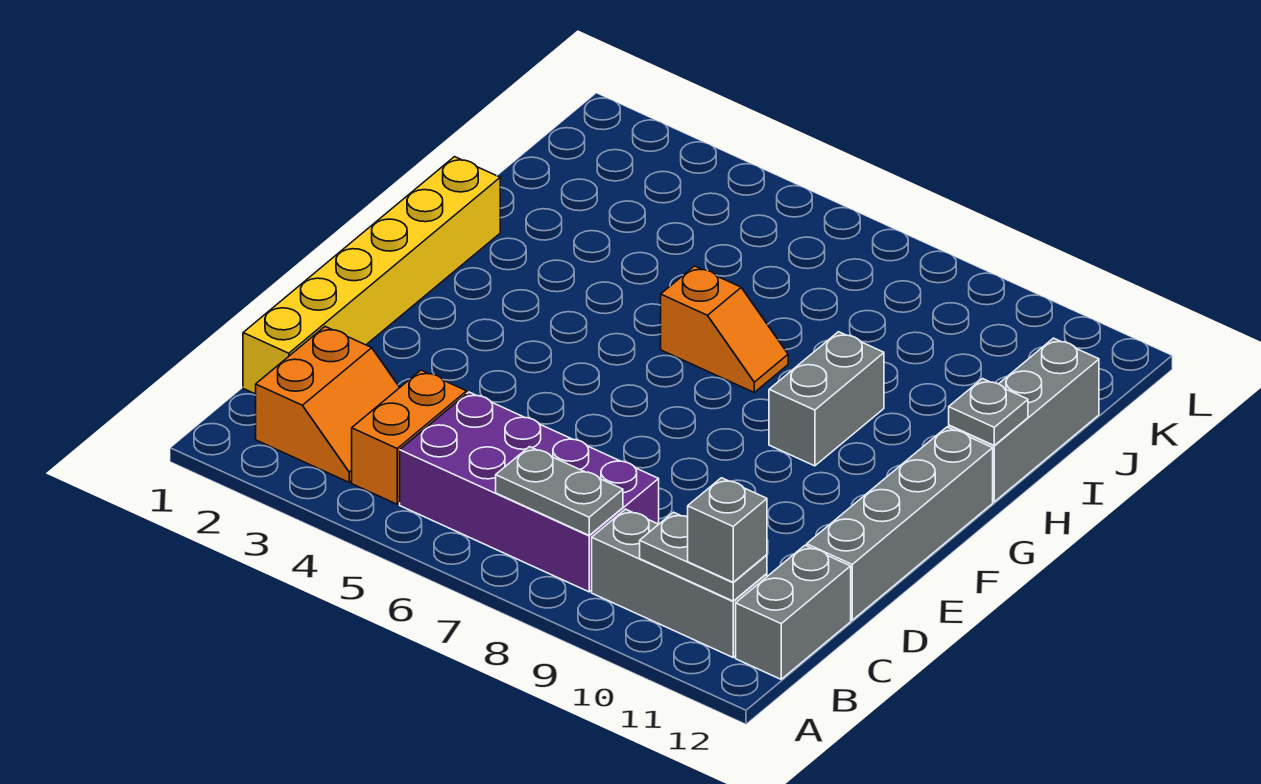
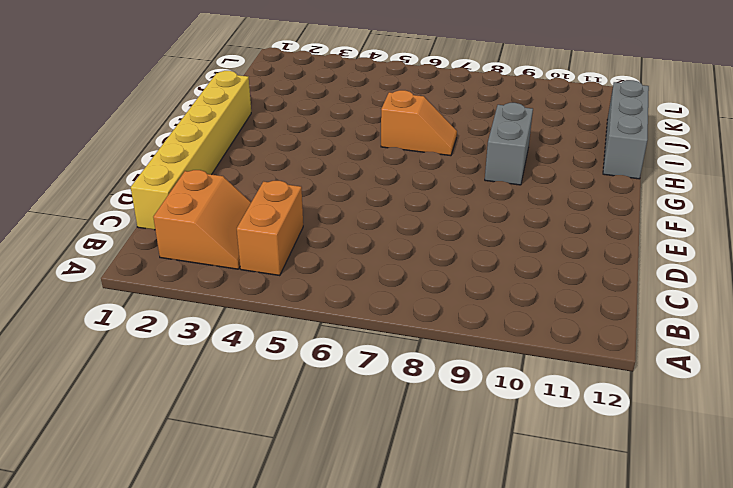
none -> purple 2x4 brick [400,392,659,592]
none -> grey 1x3 brick [592,509,767,657]
none -> grey 1x2 brick [736,545,851,679]

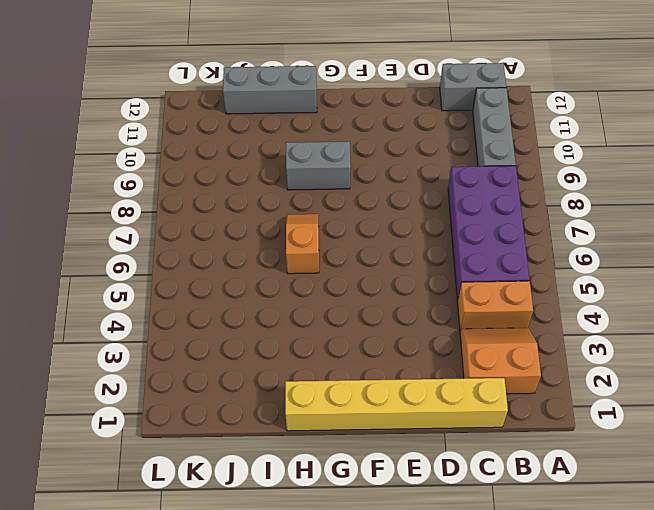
none -> grey 1x4 brick [807,427,993,620]
none -> grey 1x2 plate [496,447,623,535]
none -> grey 1x2 plate [640,512,767,601]

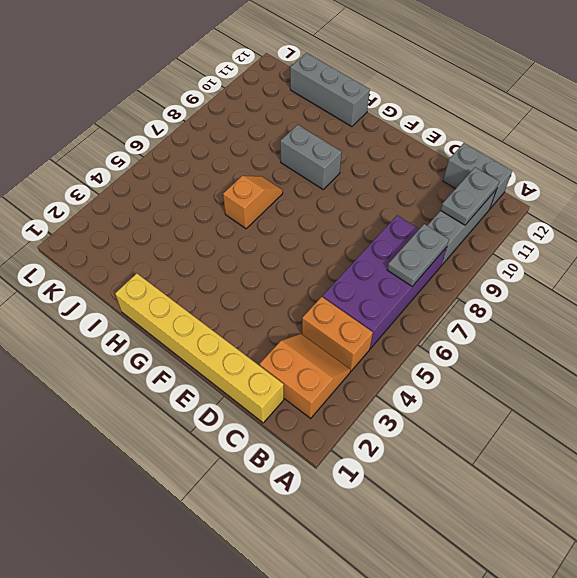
none -> grey 1x4 brick [807,427,993,620]
none -> grey 1x1 plate [949,379,1028,445]
none -> grey 1x1 brick [688,478,767,582]

